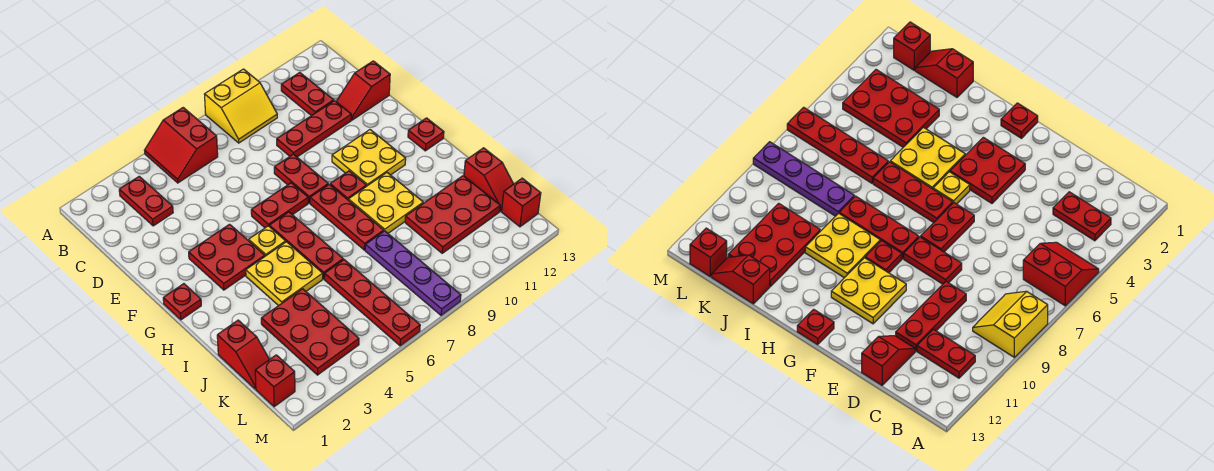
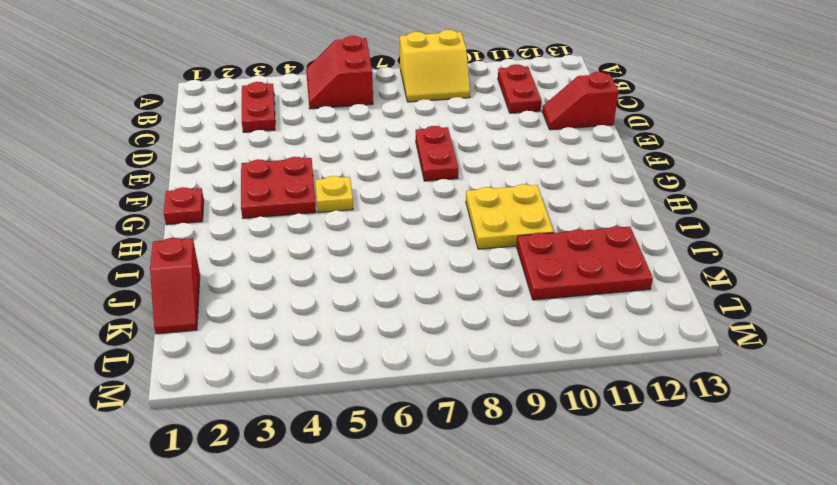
none -> red 1x3 plate [277,101,351,157]
none -> red 1x2 plate [251,183,308,228]
none -> yellow 2x2 plate [332,130,406,186]

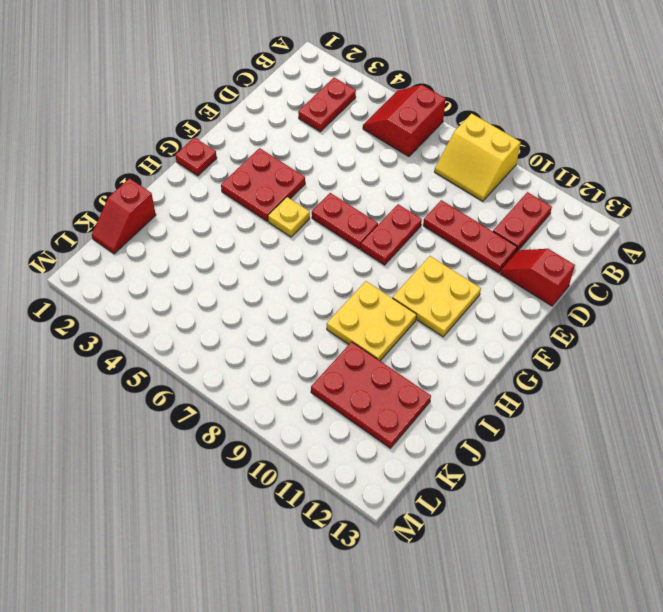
none -> red 1x3 plate [269,212,343,279]
none -> red 1x3 plate [310,184,384,250]
none -> red 1x1 plate [330,171,366,200]

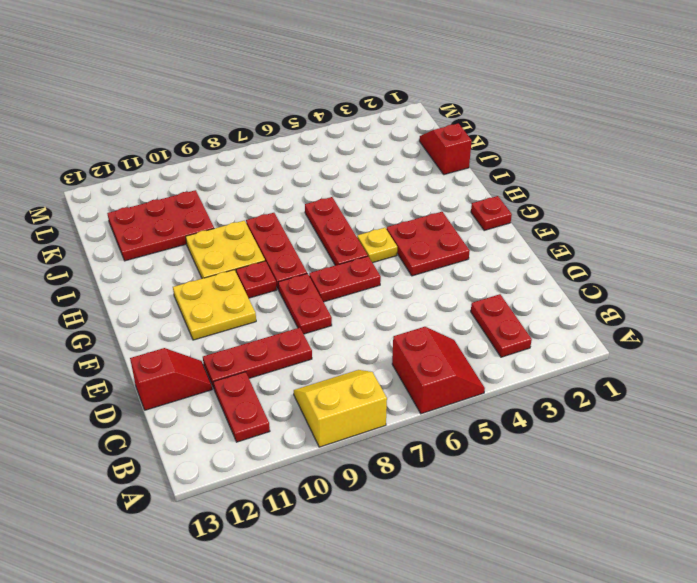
none -> red 1x1 plate [408,118,444,151]
none -> yellow 2x2 plate [246,242,323,306]
none -> red 2x3 plate [261,289,359,375]

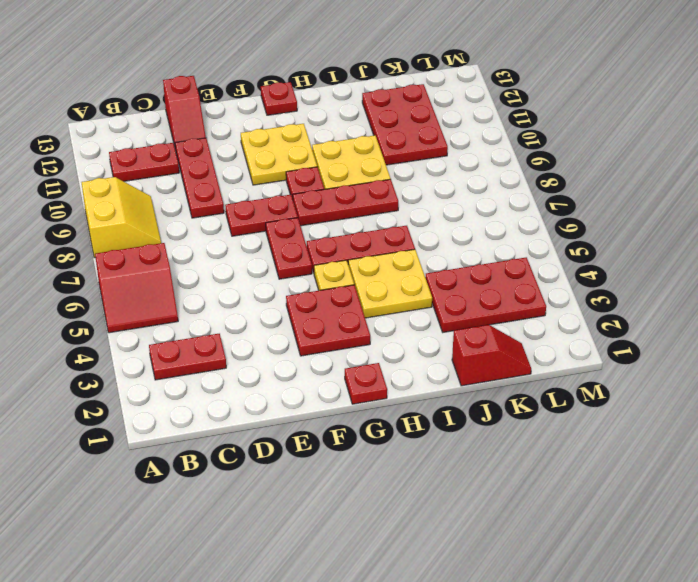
none -> red 1x4 plate [324,260,420,346]
none -> purple 1x4 plate [365,231,461,315]
none -> red 1x2 slope [464,148,513,211]

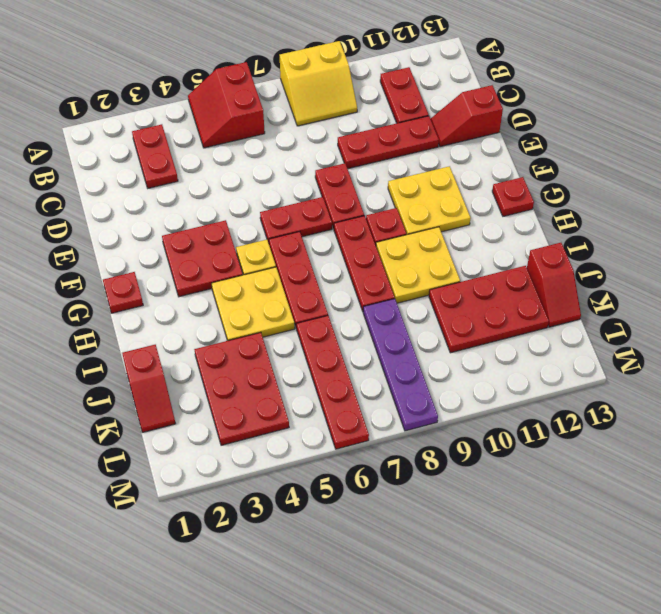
none -> red 1x1 brick [255,355,295,407]
none -> red 1x1 brick [502,178,541,227]

